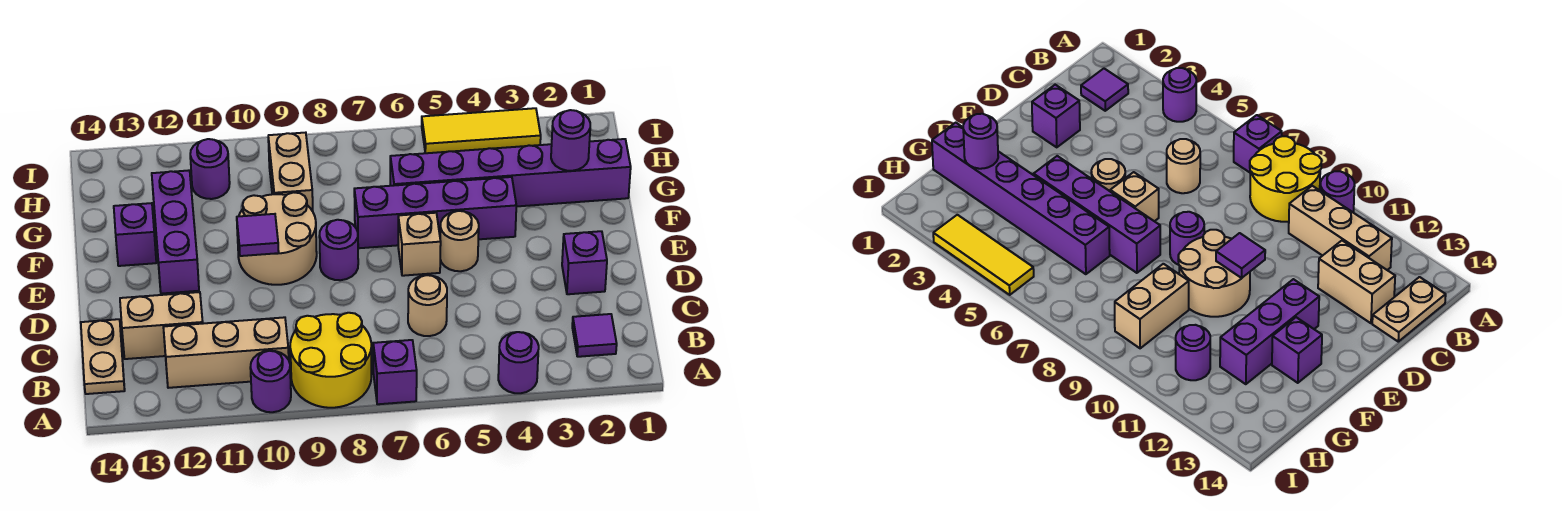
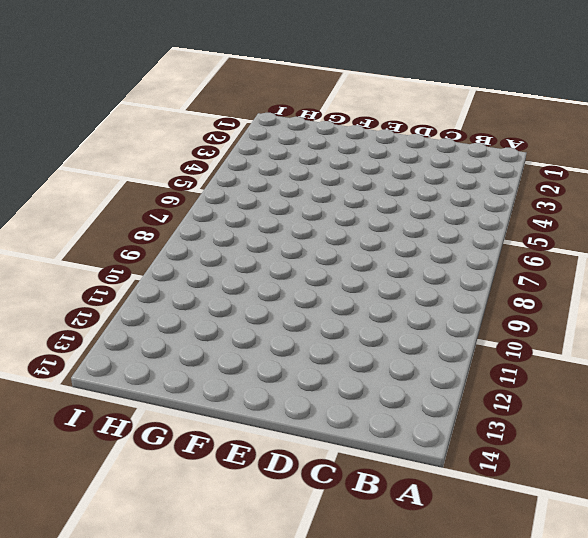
none -> purple 1x1 round brick [498,332,539,393]
none -> purple 1x1 brick [373,340,417,404]
none -> yellow 2x2 round brick [290,313,371,408]

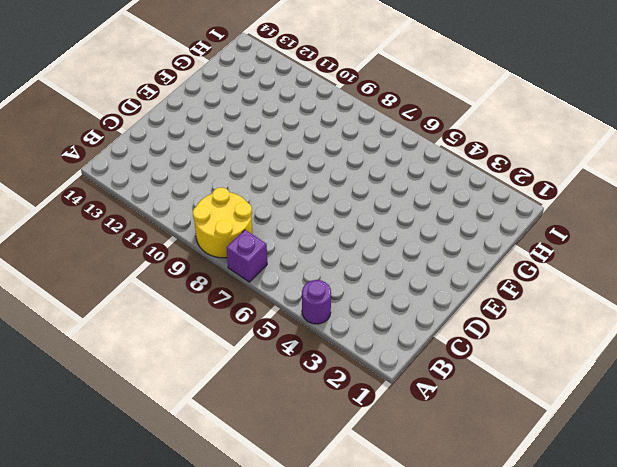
none -> purple 1x1 round brick [250,351,291,412]
none -> purple 1x1 tile [572,314,617,357]
none -> tan 1x3 brick [163,317,289,388]

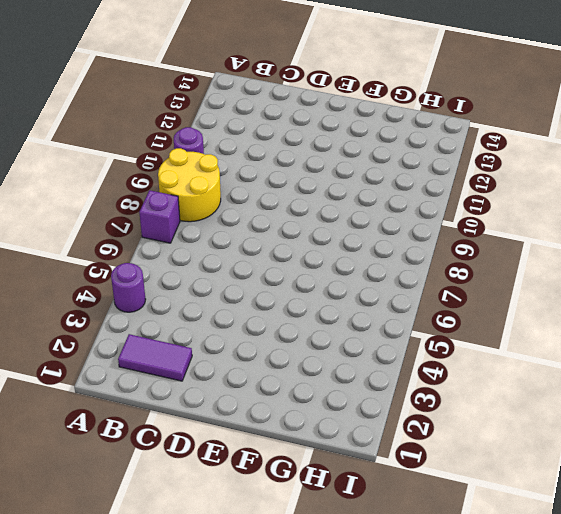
purple 1x2 tile [118,334,192,381] -> purple 1x1 tile [572,314,617,357]
none -> tan 1x3 brick [163,317,289,388]
none -> tan 1x2 plate [81,319,125,394]
none -> tan 1x1 round brick [408,275,447,336]

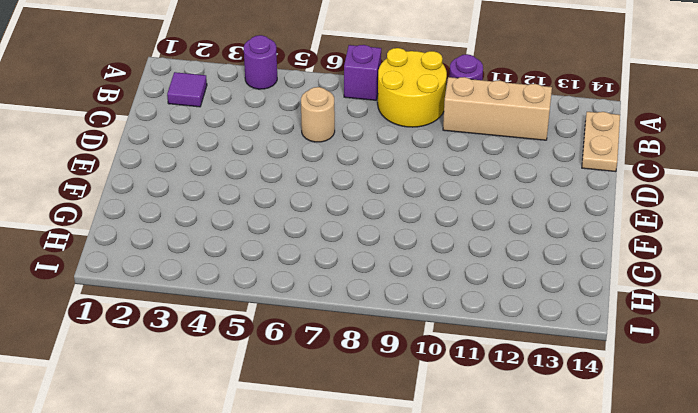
none -> tan 1x2 brick [120,292,203,359]
none -> purple 1x1 brick [562,231,607,294]
none -> tan 1x1 round brick [440,211,479,271]

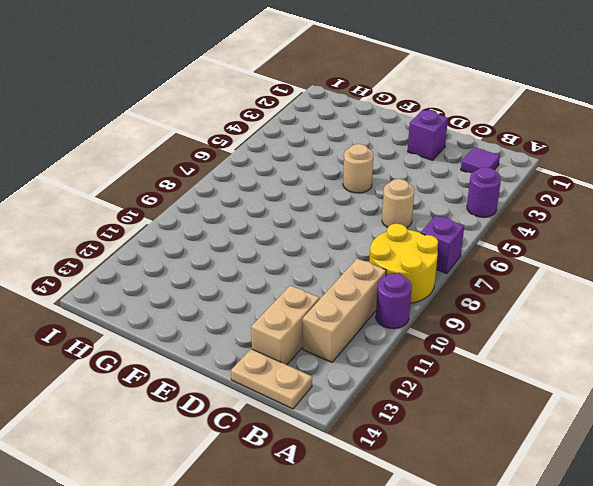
none -> tan 1x1 brick [398,213,441,276]
none -> purple 1x1 round brick [319,220,358,280]
none -> tan 2x2 round brick [237,193,317,285]

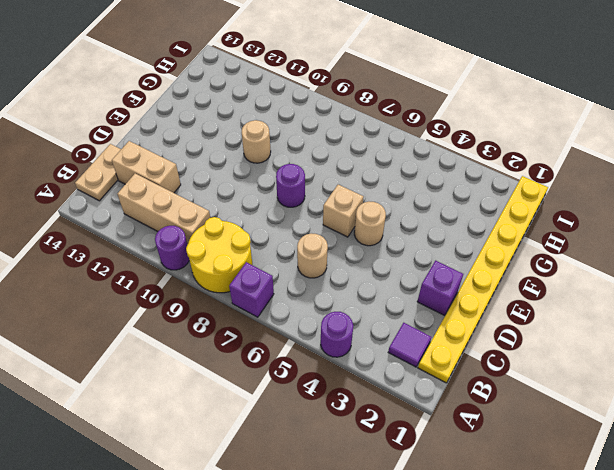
yellow 1x8 plate [418,176,548,383] -> purple 1x6 brick [390,139,631,207]
tan 1x1 round brick [242,120,271,163] -> tan 2x2 round brick [237,193,317,285]
none -> purple 1x3 brick [152,170,199,294]
none -> purple 1x4 brick [354,177,516,248]
none -> purple 1x1 brick [114,203,156,266]

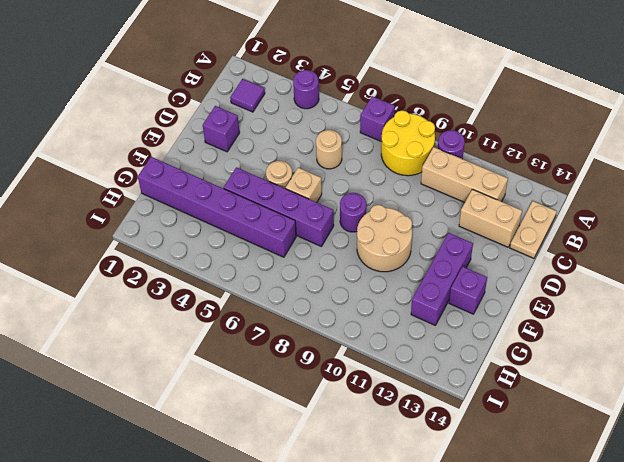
none -> tan 1x2 brick [268,133,313,211]
none -> purple 1x1 round brick [190,139,230,199]
none -> yellow 1x3 tile [422,108,541,153]

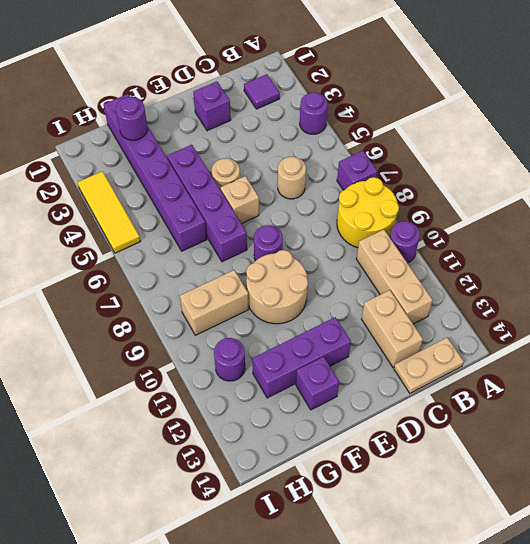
none -> purple 1x1 tile [237,214,279,256]

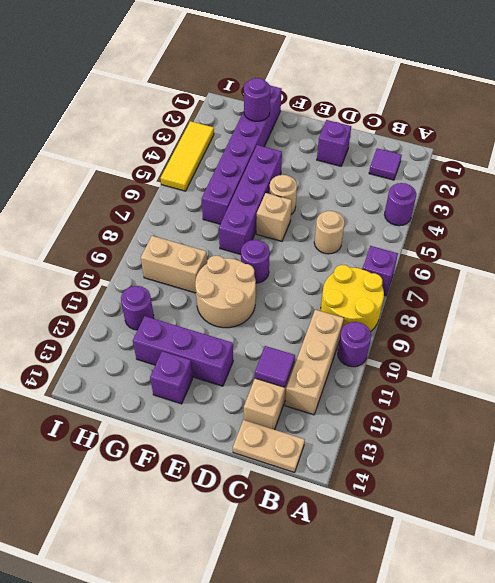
purple 1x1 tile [255,346,295,387] -> purple 1x1 tile moved to [237,214,279,256]

